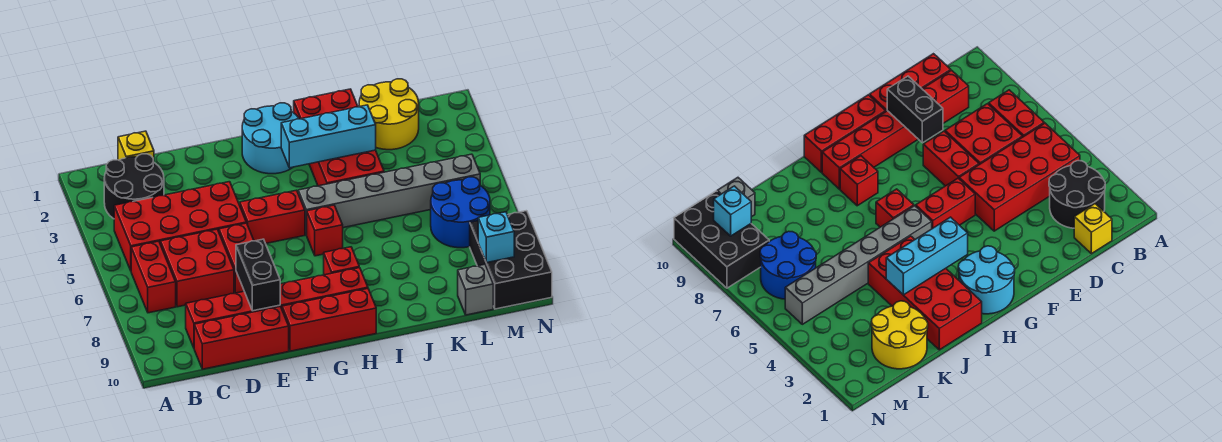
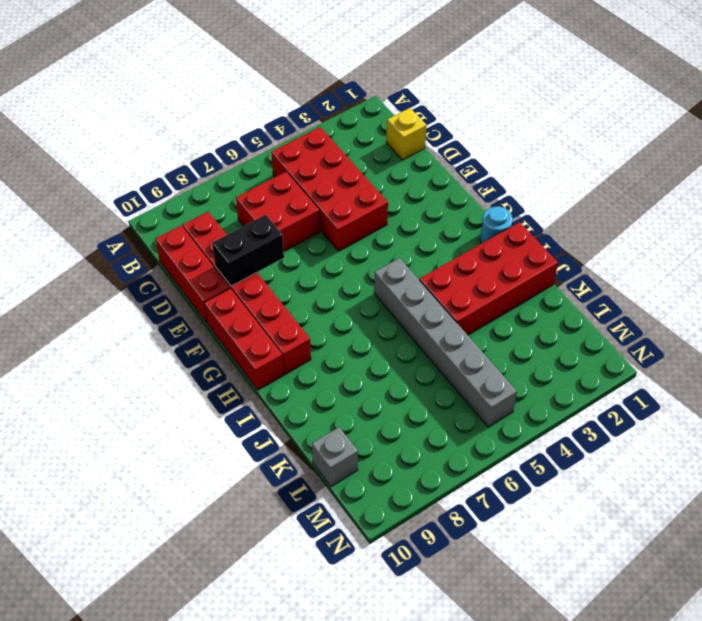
cyan 1x1 round brick [480,207,513,244] -> cyan 2x2 round brick [242,103,299,174]
none -> black 2x2 round brick [104,154,164,219]
none -> red 1x2 brick [131,241,176,313]
none -> red 1x2 brick [219,223,254,293]

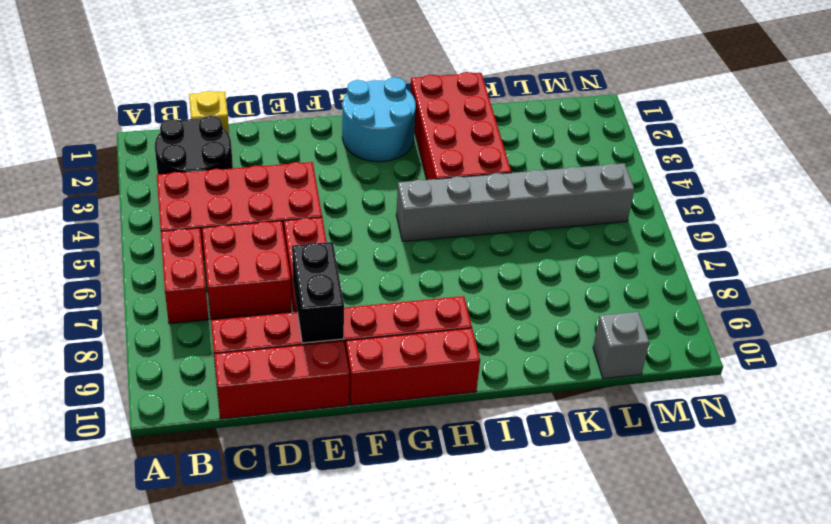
none -> red 1x2 brick [240,190,305,244]
none -> red 1x1 brick [307,205,343,256]
none -> red 1x1 brick [324,247,359,275]

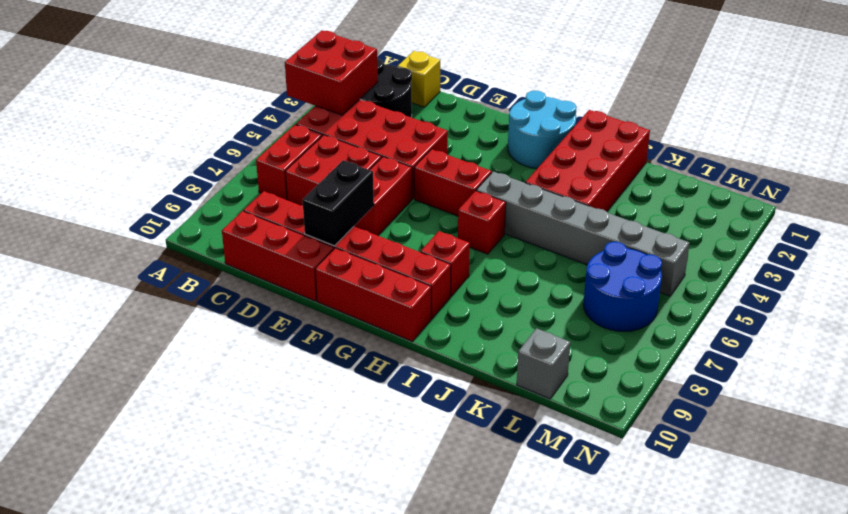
red 2x2 brick [285,30,378,115] -> none
none -> yellow 2x2 round brick [359,79,419,150]
none -> black 2x3 brick [470,211,552,309]
none -> cyan 1x3 brick [281,105,376,168]

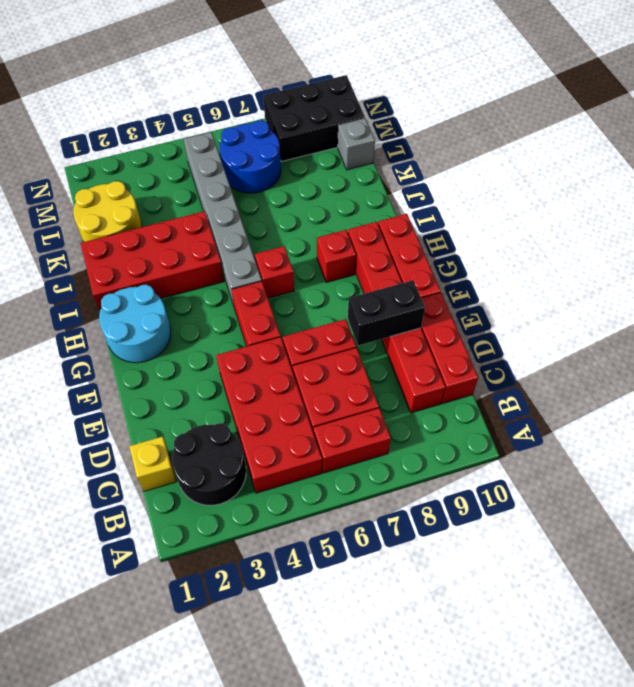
none -> cyan 1x3 brick [281,105,376,168]
none -> cyan 1x1 brick [478,212,514,263]

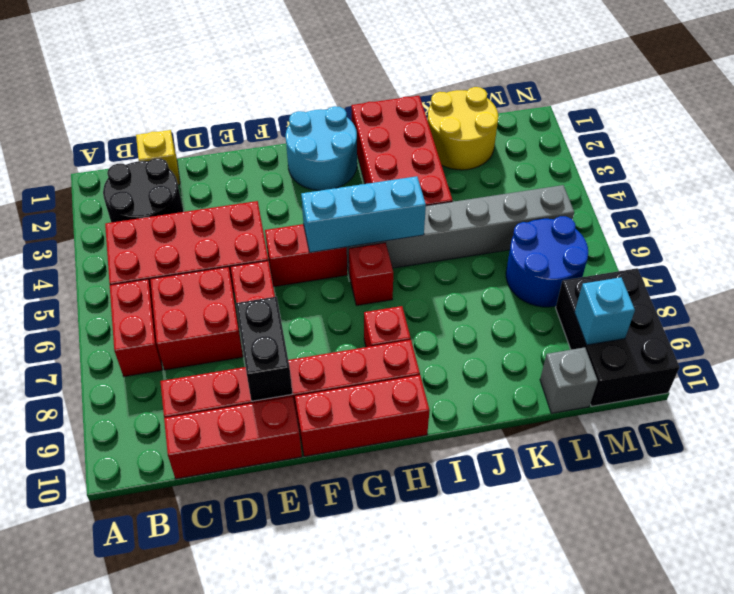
cyan 1x3 brick [301,176,426,253] -> cyan 1x3 brick moved to [281,105,376,168]

